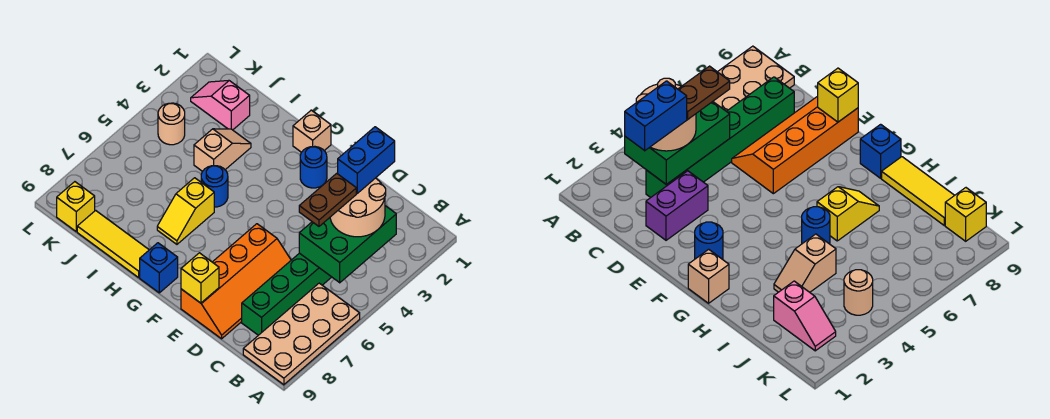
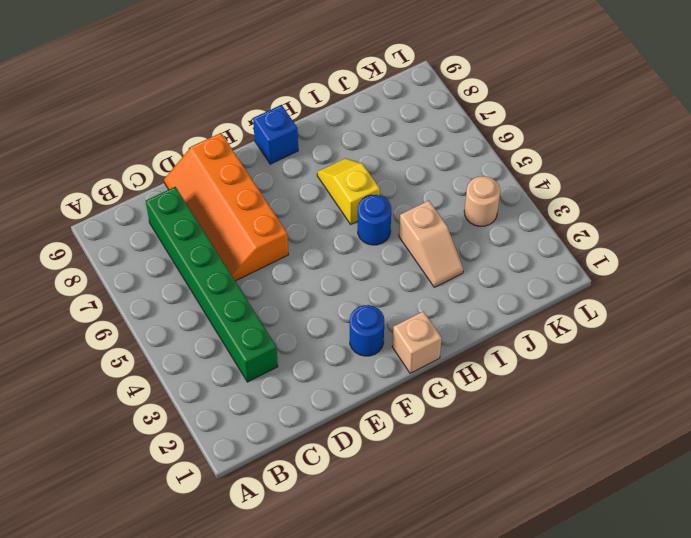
none -> tan 2x4 plate [243,283,360,385]
none -> purple 1x2 brick [646,171,708,240]
none -> yellow 1x3 tile [77,210,149,278]

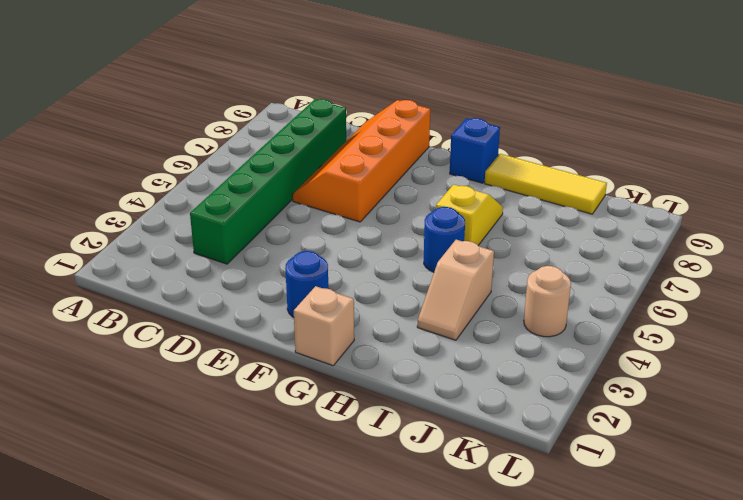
none -> tan 2x4 plate [243,283,360,385]
none -> purple 1x2 brick [646,171,708,240]
none -> pink 1x2 slope [191,80,250,130]

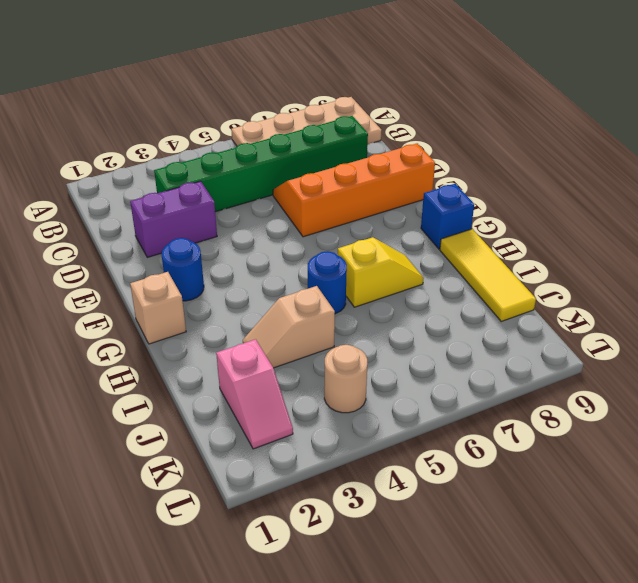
none -> yellow 1x1 brick [57,182,95,232]
none -> green 2x3 brick [299,206,396,283]
none -> yellow 1x1 brick [181,253,219,303]

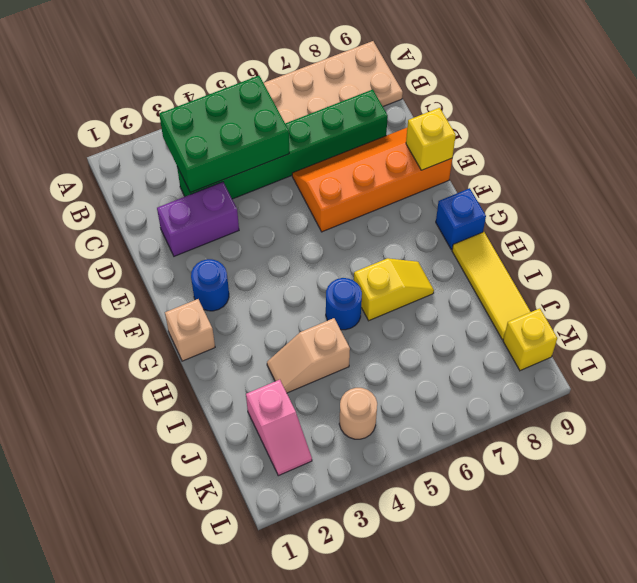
none -> tan 2x2 round brick [330,178,386,237]
none -> blue 1x2 brick [338,127,395,193]
none -> brown 1x2 plate [299,173,356,226]

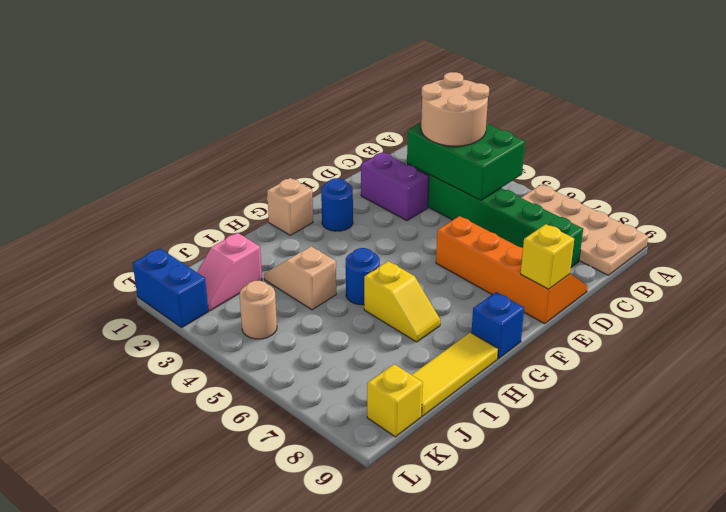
blue 1x2 brick [133,248,208,328] -> blue 1x2 brick moved to [338,127,395,193]
none -> brown 1x2 plate [299,173,356,226]

